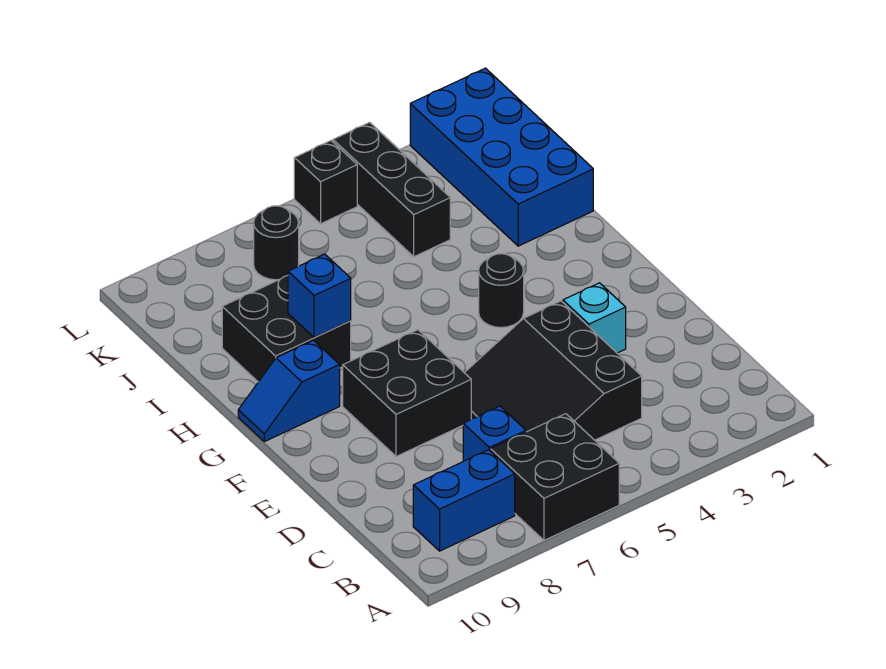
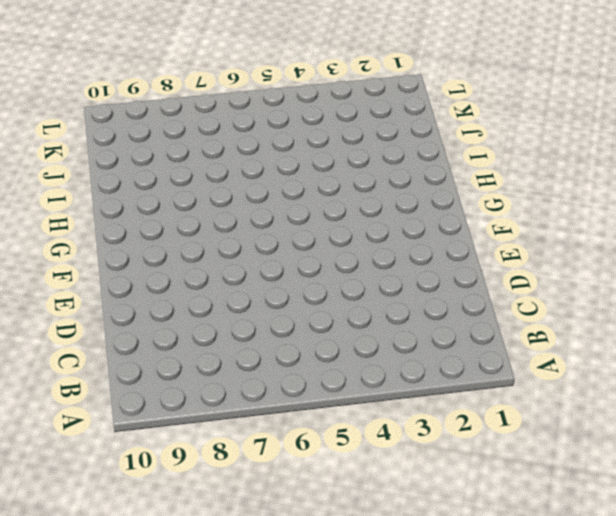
none -> black 2x2 brick [491,414,619,540]
none -> blue 1x2 brick [413,450,515,551]
none -> black 3x3 slope [465,301,642,440]

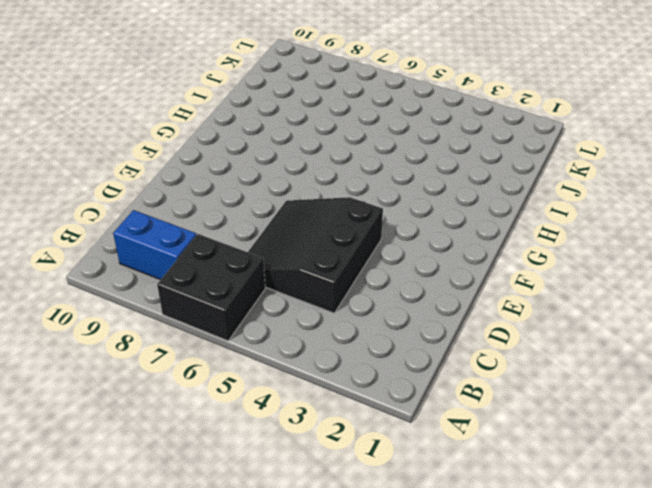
none -> blue 1x1 brick [463,406,526,461]
none -> cyan 1x1 brick [563,283,626,353]
none -> black 2x2 brick [343,330,471,457]

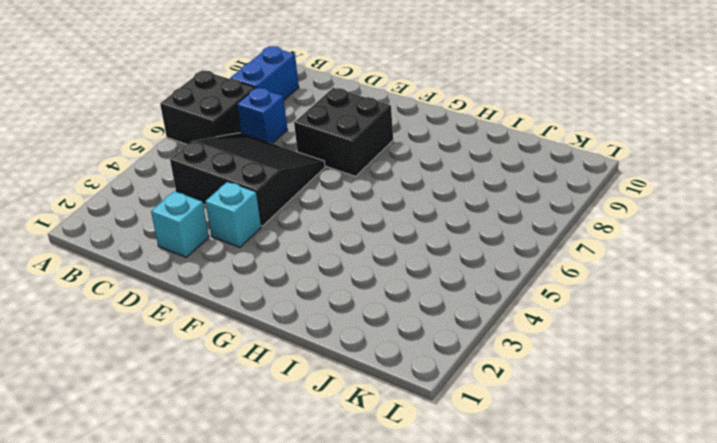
cyan 1x1 brick [151,191,209,257] -> none
none -> black 1x1 round brick [479,254,524,328]
none -> blue 1x2 slope [238,340,340,442]
none -> black 2x2 brick [222,276,351,382]

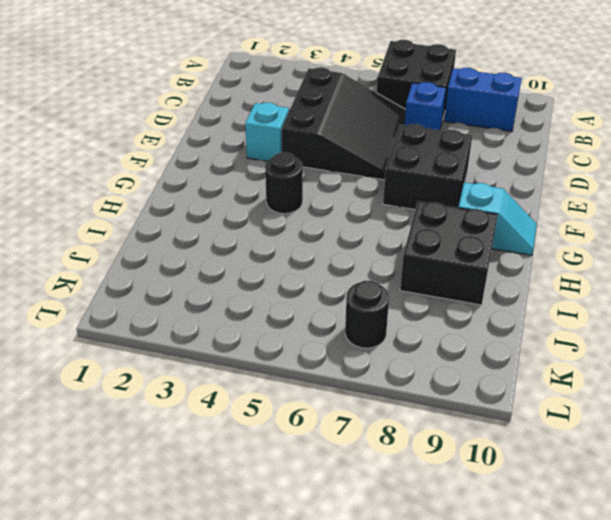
cyan 1x2 slope [458,182,537,255] -> blue 1x2 slope [238,340,340,442]
none -> blue 2x4 brick [410,68,593,246]
none -> black 1x3 brick [333,122,450,257]
none -> black 1x1 brick [294,141,357,224]

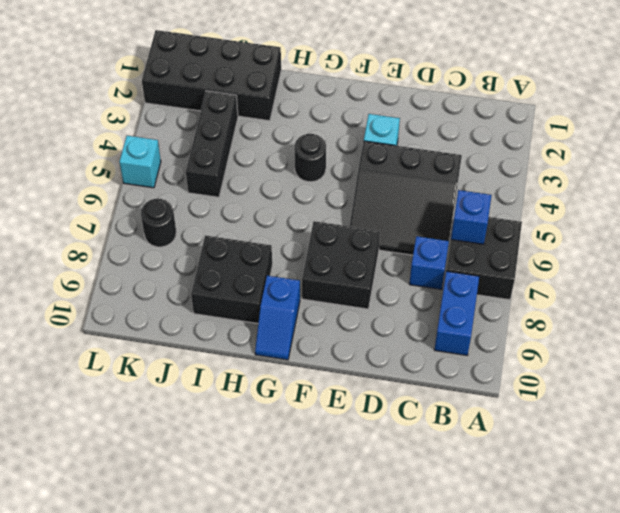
blue 1x1 brick [451,190,491,244] -> blue 1x1 brick moved to [288,254,351,337]
black 2x4 brick [142,30,281,121] -> blue 2x4 brick [410,68,593,246]
black 1x3 brick [186,91,238,197] -> black 1x3 brick turned to [333,122,450,257]
cyan 1x1 brick [119,136,161,188] -> black 1x1 brick [294,141,357,224]

